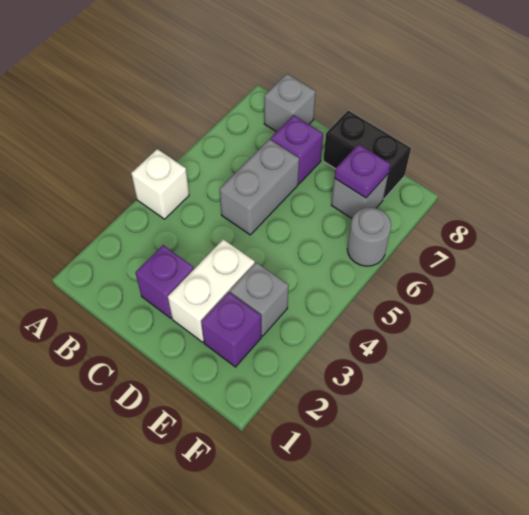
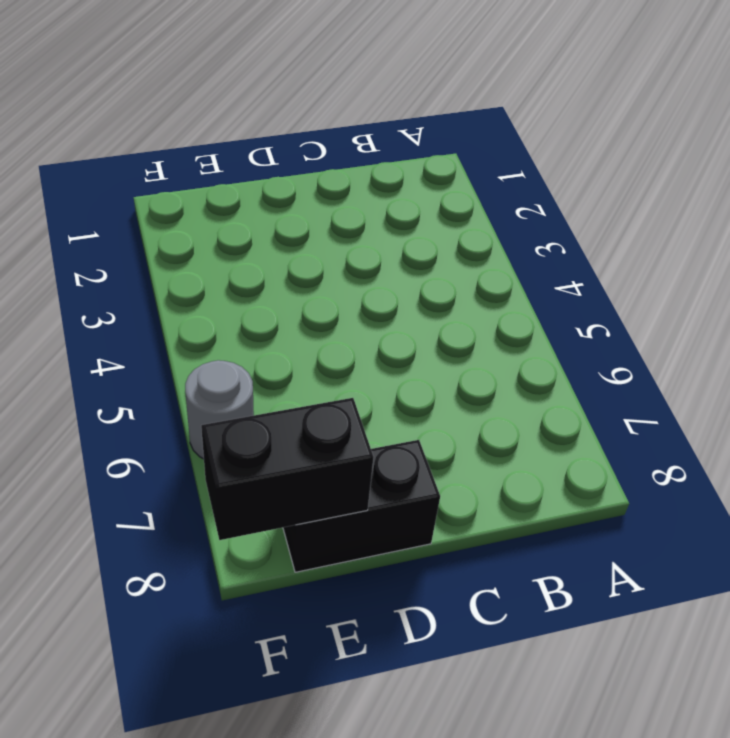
black 1x2 brick [201,398,374,540] -> none
none -> white 1x1 brick [131,149,189,219]
none -> grey 1x1 brick [264,74,316,132]
none -> purple 1x1 brick [135,245,194,318]

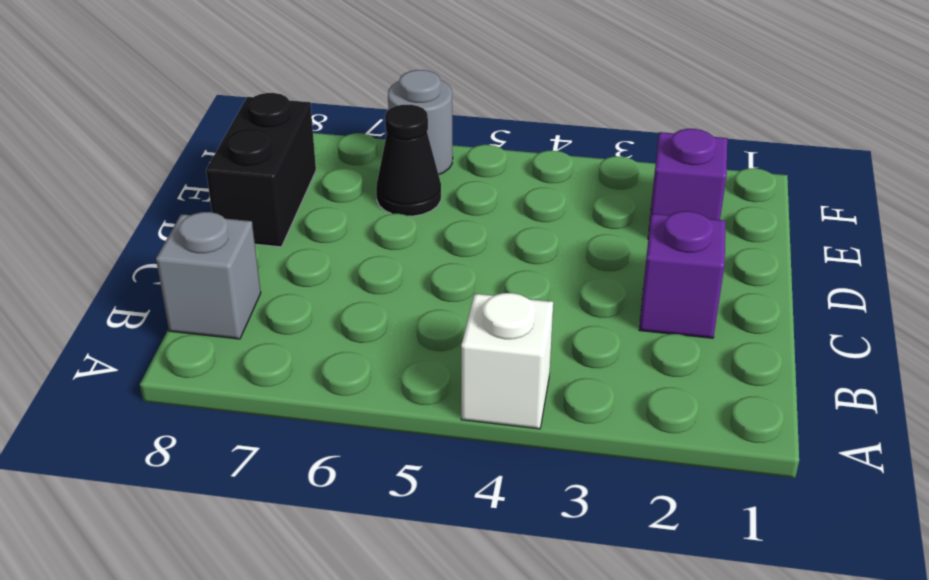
black 1x1 cone [376,105,441,216] -> none
none -> grey 1x2 brick [220,139,299,235]
none -> purple 1x1 brick [271,115,323,184]
none -> white 1x2 brick [168,239,255,342]

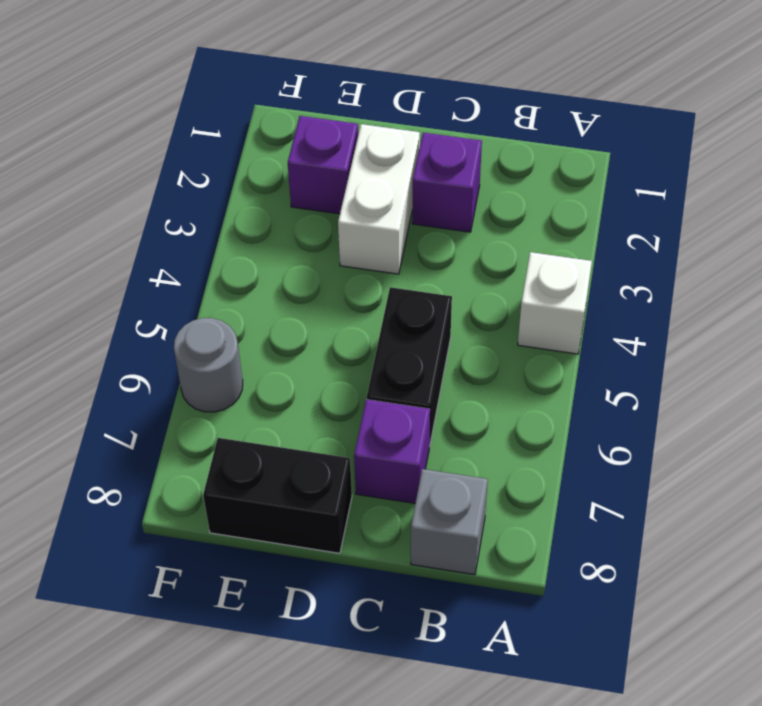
black 1x2 brick [367,287,452,446] -> grey 1x2 brick [220,139,299,235]
none -> grey 1x1 brick [230,262,289,336]
none -> grey 1x1 brick [331,174,388,218]
none -> purple 1x1 plate [334,144,390,198]

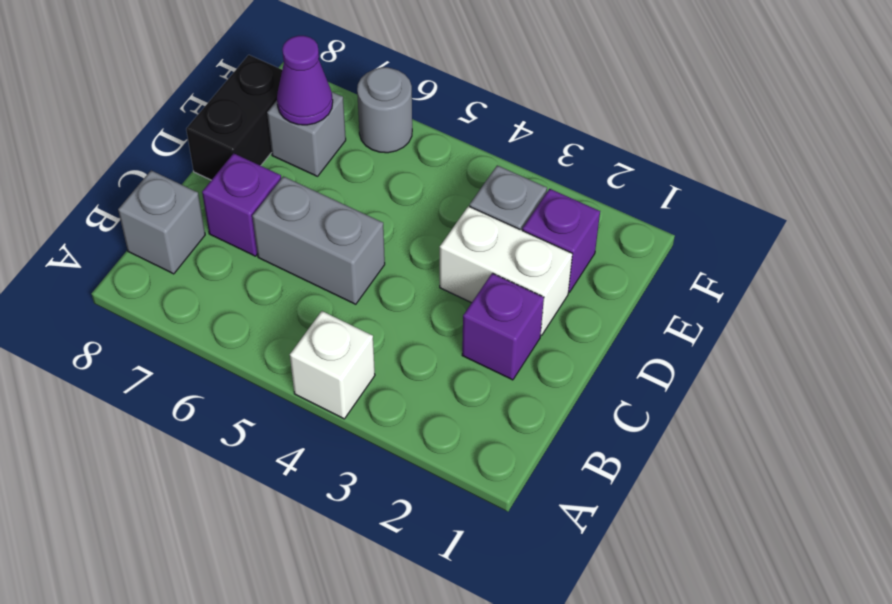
purple 1x1 cone [277,36,333,125] -> purple 1x1 plate [334,144,390,198]

